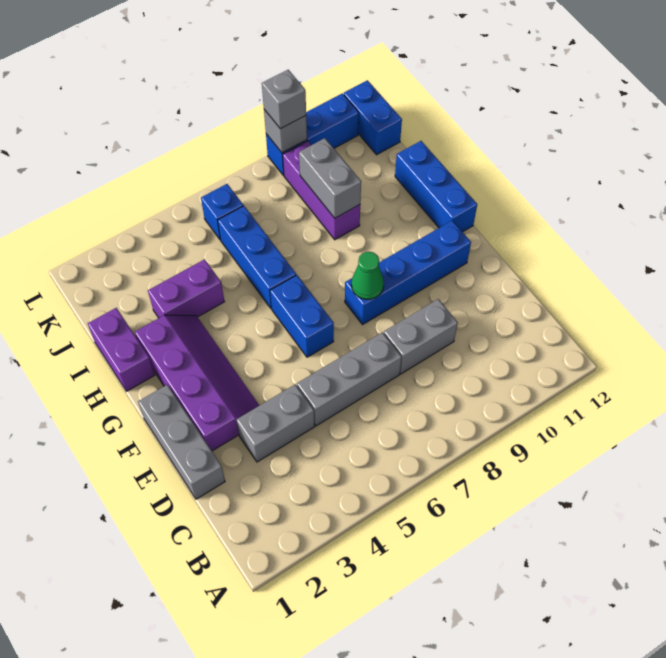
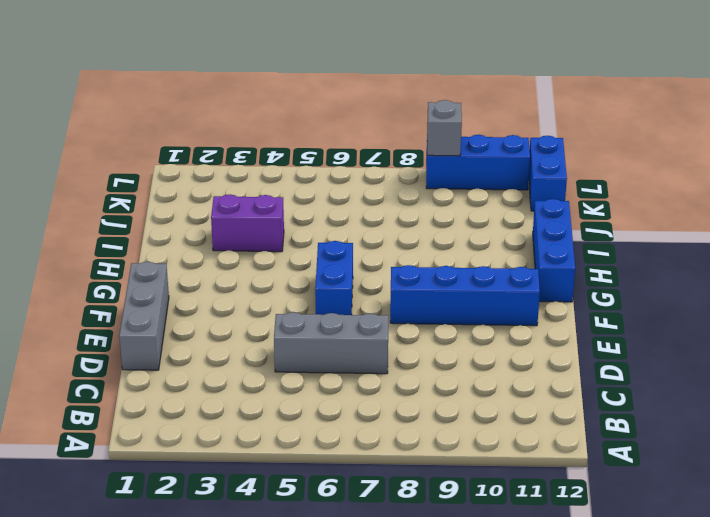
none -> grey 1x2 brick [236,384,315,462]
none -> grey 1x2 brick [384,299,458,374]
none -> purple 2x4 slope [135,315,259,451]

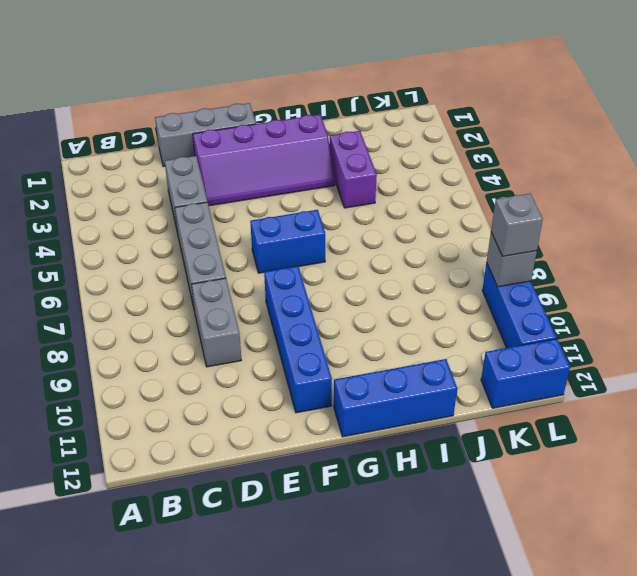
none -> purple 1x2 brick [88,308,155,391]
none -> blue 1x3 brick [218,206,296,309]
none -> purple 1x3 brick [283,141,360,240]

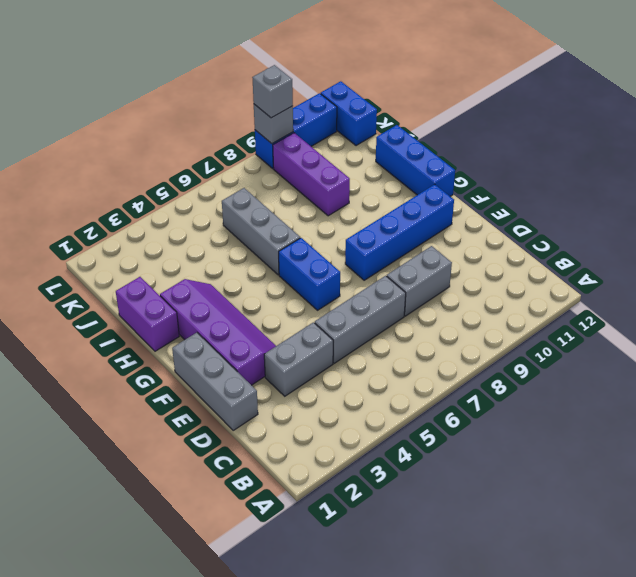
grey 1x3 brick [222,188,300,275] -> blue 1x3 brick [218,206,296,309]
none -> purple 1x2 brick [148,259,224,318]
none -> blue 1x1 brick [201,184,243,240]
none -> green 1x1 cone [351,252,384,300]

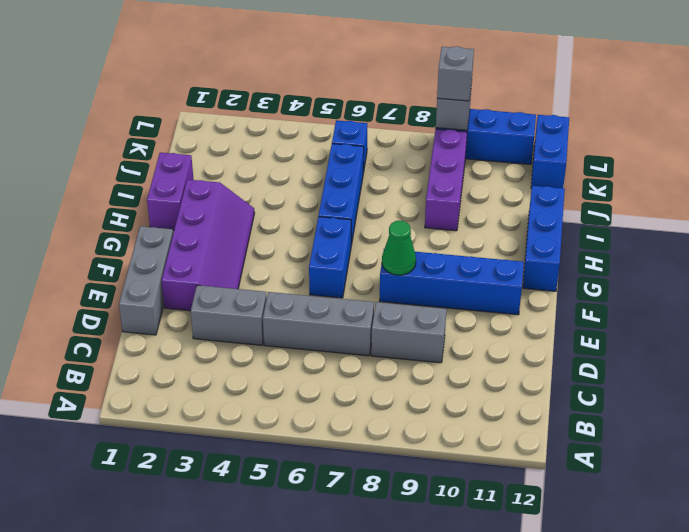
none -> purple 1x2 brick [148,259,224,318]
none -> grey 1x2 brick [299,138,361,218]

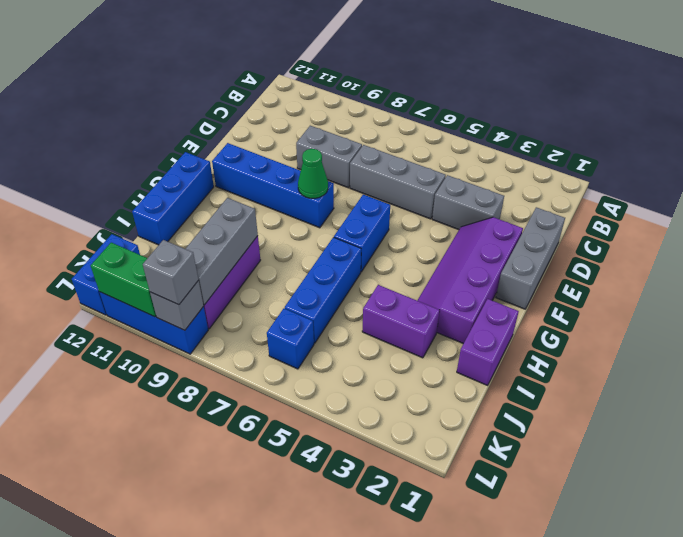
grey 1x3 brick [186,198,258,305] -> grey 1x2 brick [299,138,361,218]
green 1x2 brick [91,243,156,317] -> none

